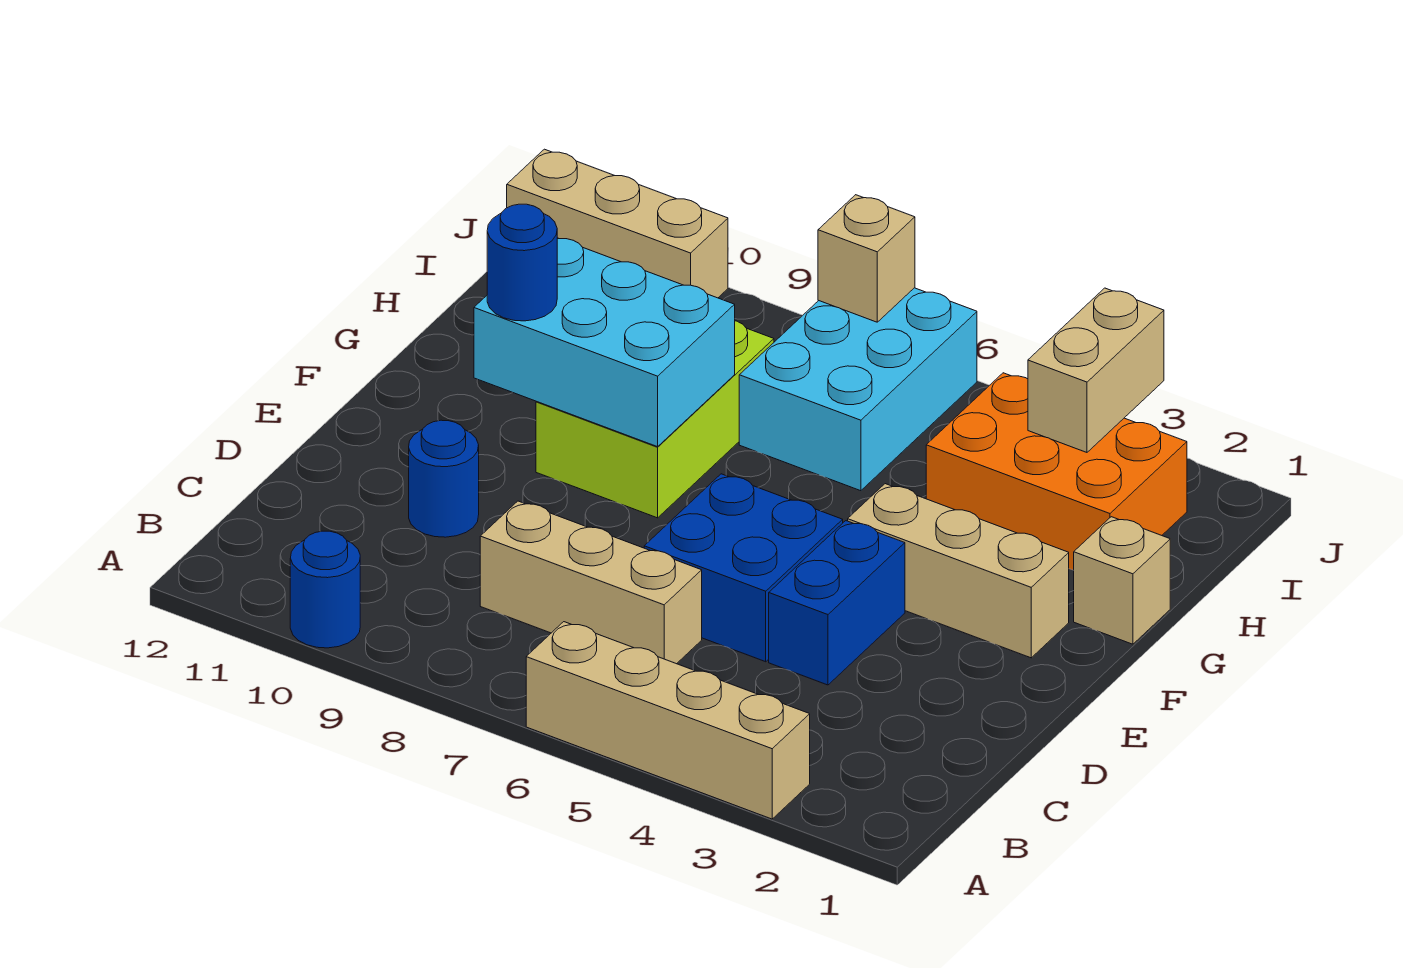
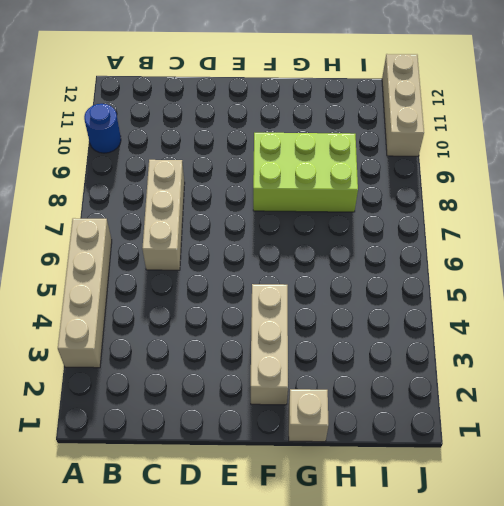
none -> blue 1x2 brick [769,521,905,685]
none -> blue 2x2 brick [644,474,843,662]
none -> blue 1x1 round brick [409,420,479,537]

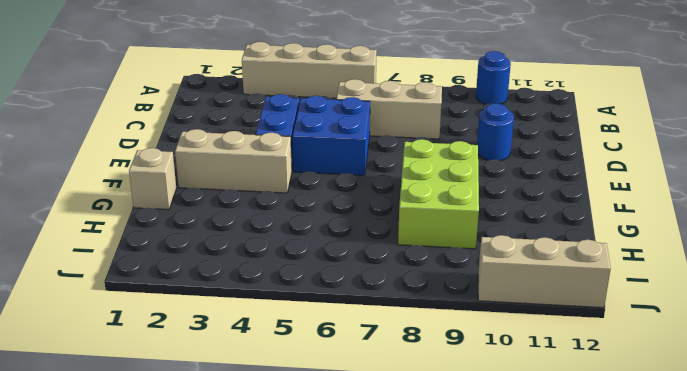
none -> orange 2x3 brick [926,373,1187,570]
none -> cyan 2x3 brick [739,288,977,491]
none -> cyan 2x3 brick [474,238,735,447]

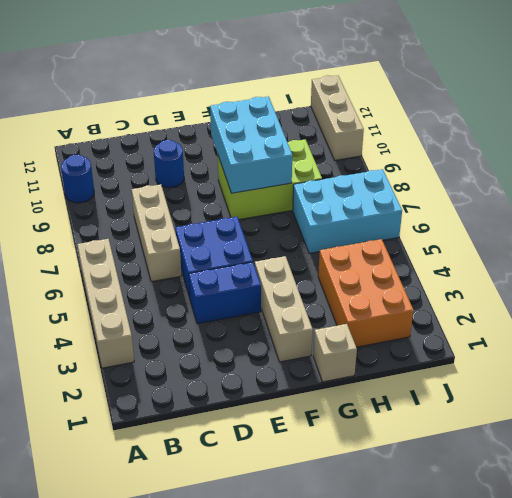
none -> tan 1x2 brick [1028,288,1164,452]
none -> tan 1x1 brick [818,195,915,322]
none -> blue 1x1 round brick [487,204,557,321]

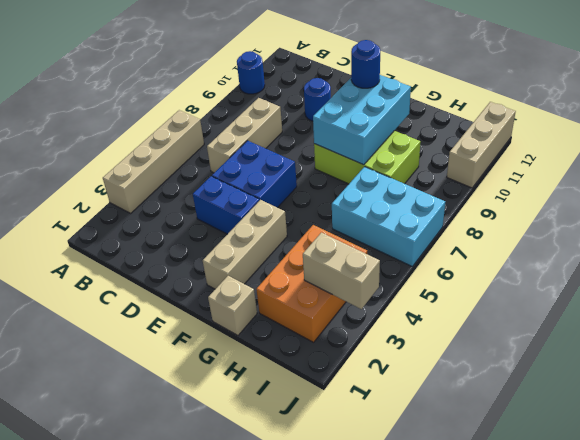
none -> tan 1x1 brick [818,195,915,322]

